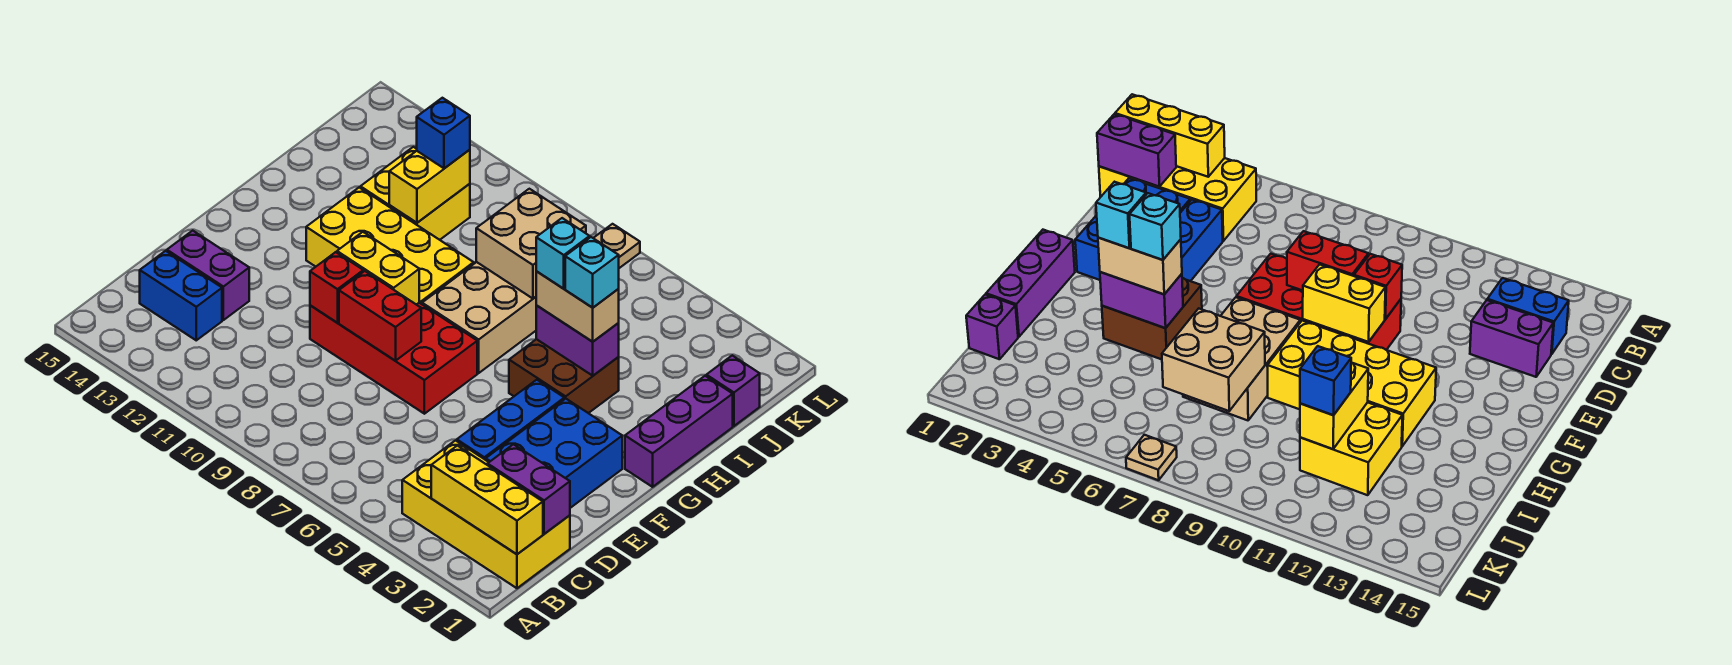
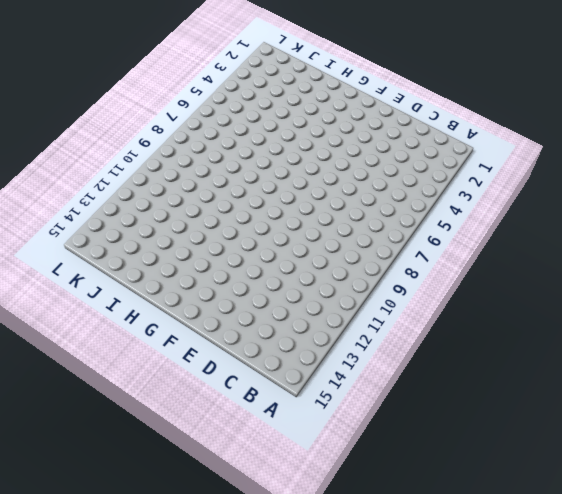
none -> yellow 2x4 brick [402,441,570,588]
none -> blue 1x2 brick [140,251,222,340]
none -> blue 2x3 brick [486,399,622,508]

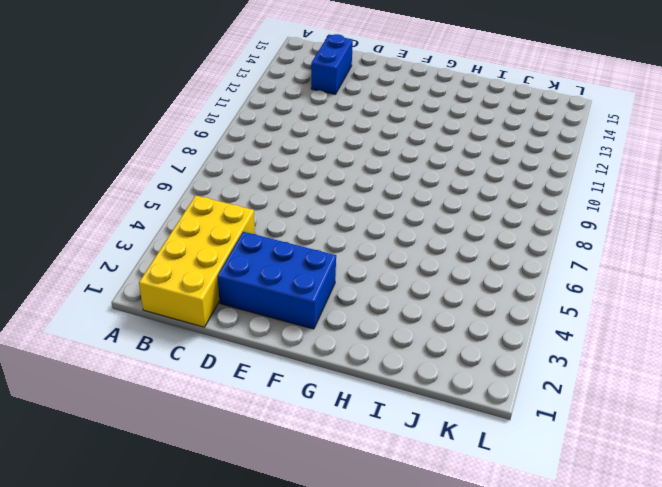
none -> blue 1x3 brick [457,380,564,460]
none -> purple 1x2 brick [167,231,249,320]
none -> red 2x4 brick [310,303,477,414]

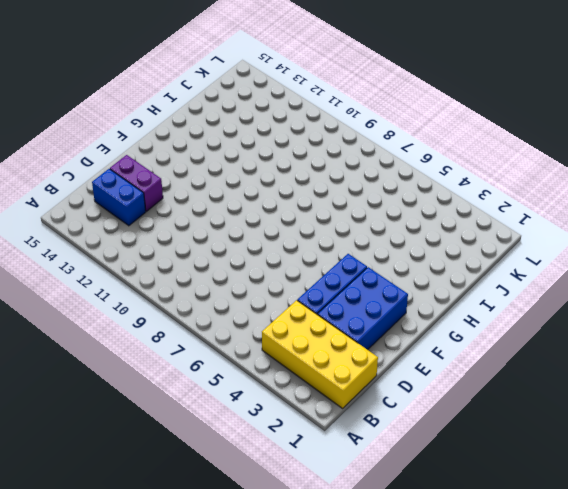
none -> red 2x4 brick [310,303,477,414]
none -> purple 1x3 brick [625,376,733,487]
none -> brown 2x2 brick [509,339,619,413]

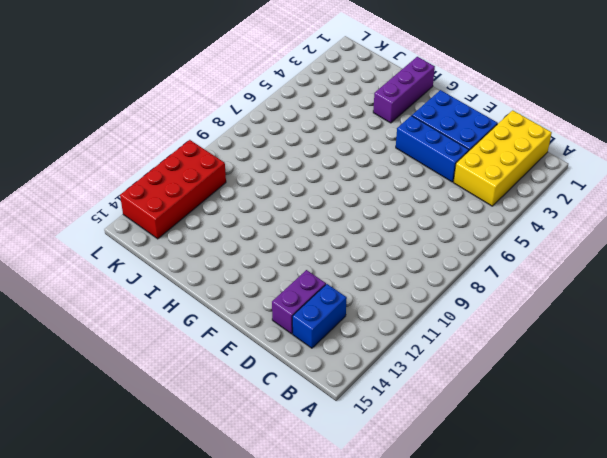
purple 1x3 brick [373,57,435,123] -> purple 1x3 brick turned to [625,376,733,487]
red 2x4 brick [120,140,226,239] -> red 2x4 brick moved to [310,303,477,414]
none -> brown 2x2 brick [509,339,619,413]
none -> tan 2x3 brick [422,262,536,373]
none -> yellow 2x4 brick [306,187,474,304]

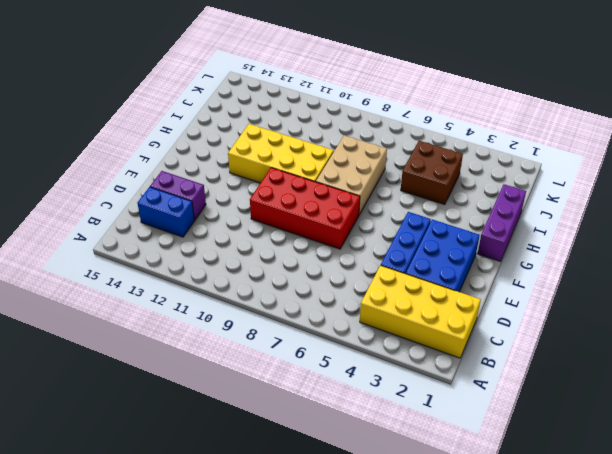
brown 2x2 brick [401,141,463,205] -> brown 2x2 brick moved to [509,339,619,413]
none -> yellow 2x2 brick [360,147,470,240]
none -> purple 1x1 brick [706,355,760,426]
none -> tan 1x1 plate [594,224,640,268]

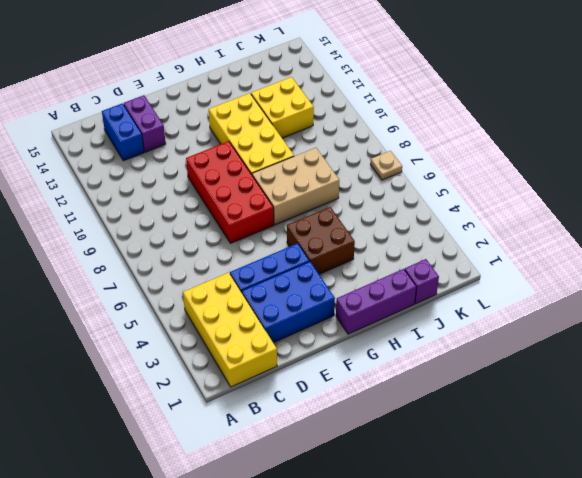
none -> yellow 1x3 brick [431,446,543,554]
none -> purple 1x2 brick [488,444,570,534]
none -> red 1x2 brick [339,271,421,361]

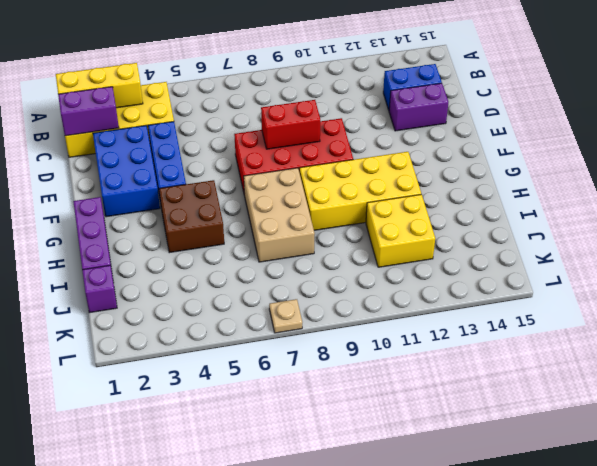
none -> red 1x1 brick [310,252,363,323]
none -> yellow 1x2 brick [337,232,419,305]
none -> purple 1x2 brick [536,305,619,376]

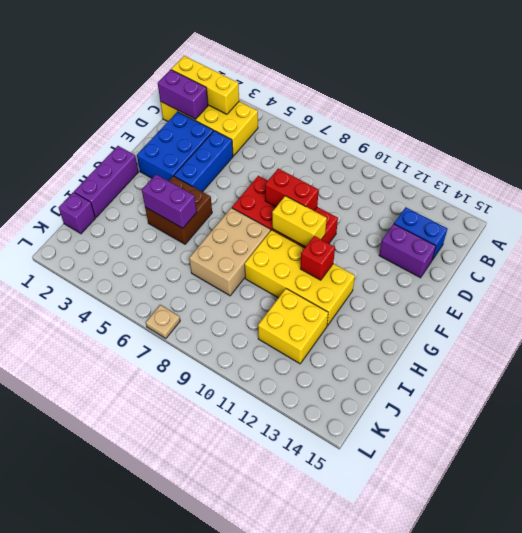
red 1x1 brick [300,236,335,280] -> red 1x1 brick moved to [310,252,363,323]
none -> tan 2x2 brick [476,189,586,298]
none -> yellow 1x2 brick [389,150,470,223]
none -> tan 1x2 brick [536,271,619,342]

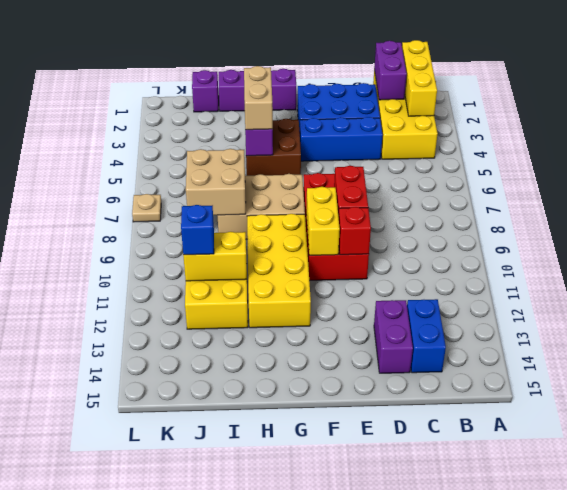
none -> cyan 1x1 brick [565,237,619,308]
none -> cyan 1x1 brick [536,218,590,289]

